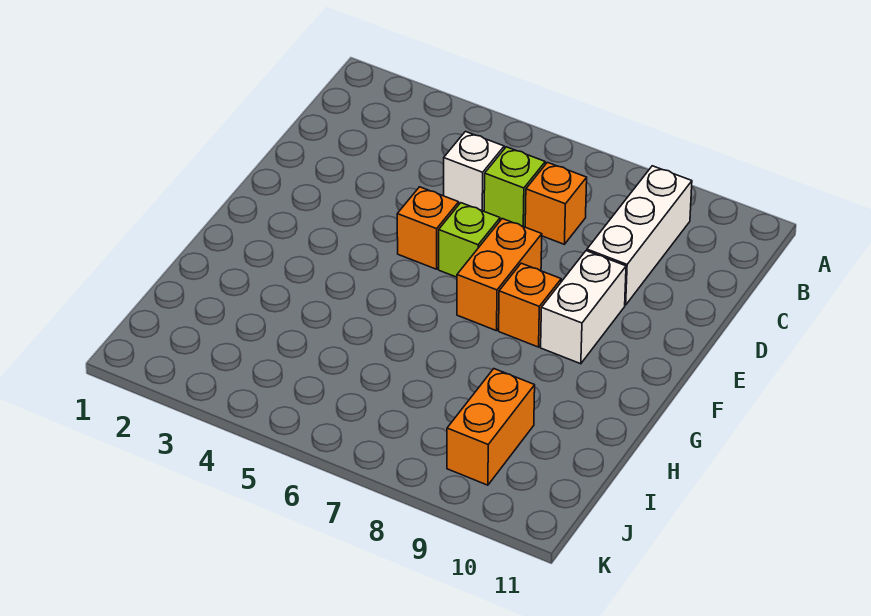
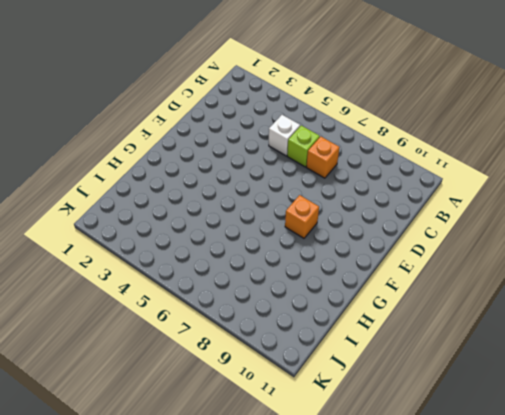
none -> white 1x3 brick [587,166,692,305]
none -> orange 1x1 brick [397,187,459,269]

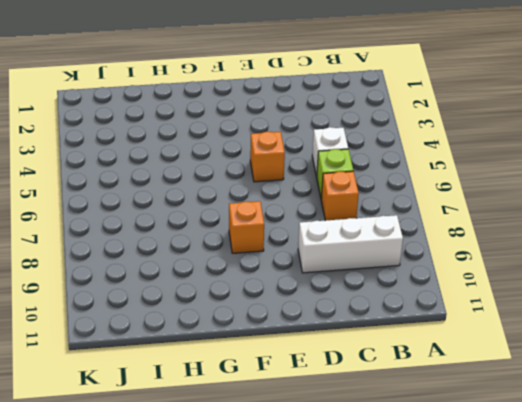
none -> lime 1x1 brick [439,203,500,277]
none -> orange 1x2 brick [457,219,542,331]

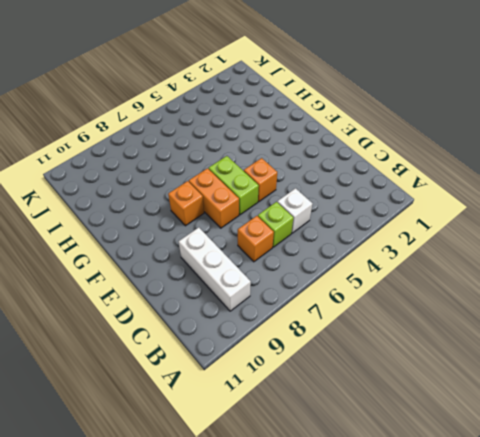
lime 1x2 brick [209,156,259,215] -> lime 1x1 brick [439,203,500,277]
none -> white 1x2 brick [541,251,626,364]
none -> orange 1x2 brick [447,369,535,485]

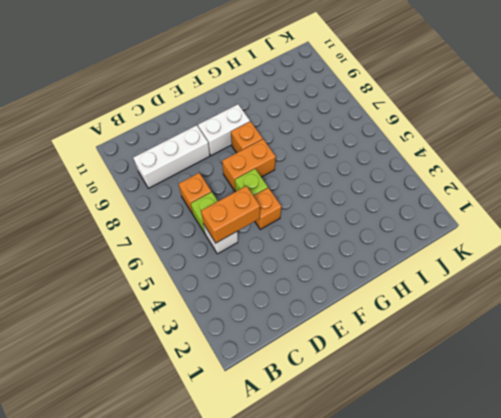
orange 1x2 brick [201,186,260,243] -> orange 1x2 brick moved to [447,369,535,485]

